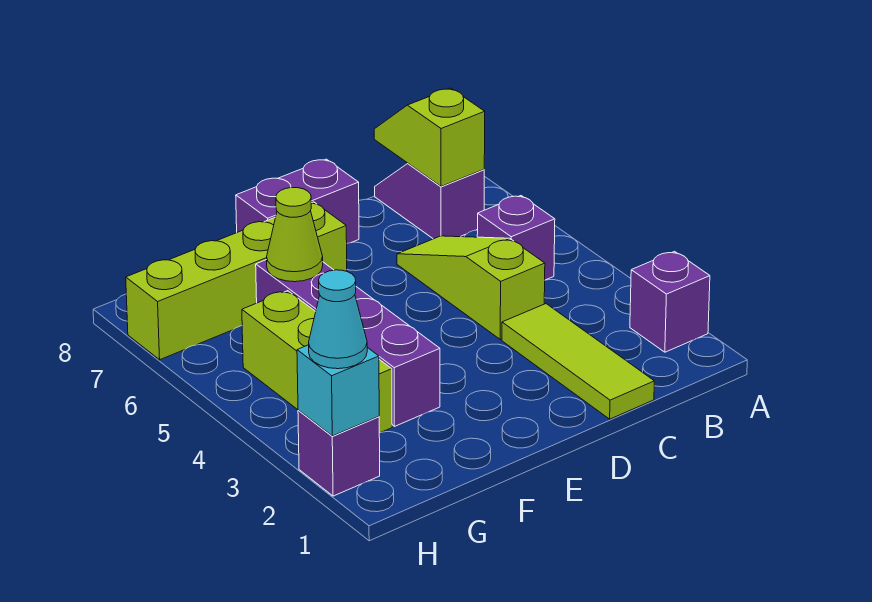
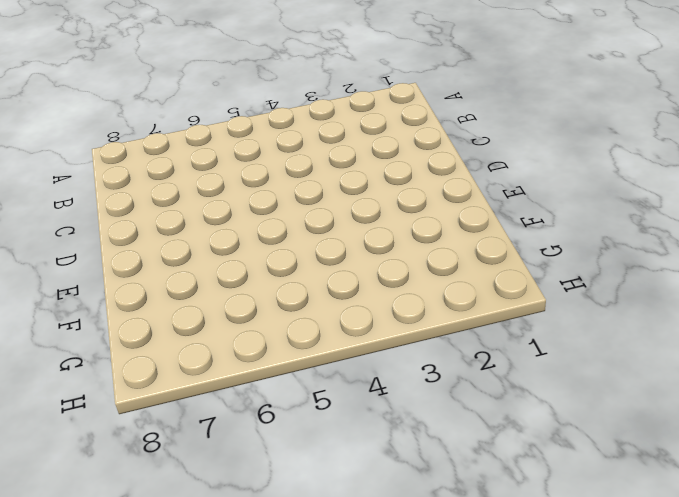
none -> purple 1x1 brick [630,251,710,352]
none -> purple 1x1 brick [477,196,555,280]
none -> purple 1x2 slope [375,164,484,239]

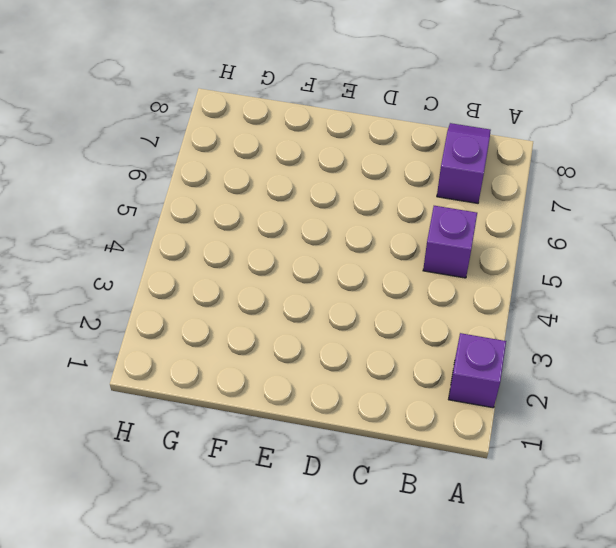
none -> lime 1x3 tile [502,304,654,419]
none -> lime 1x3 slope [397,236,545,339]
none -> purple 1x2 brick [236,159,359,243]

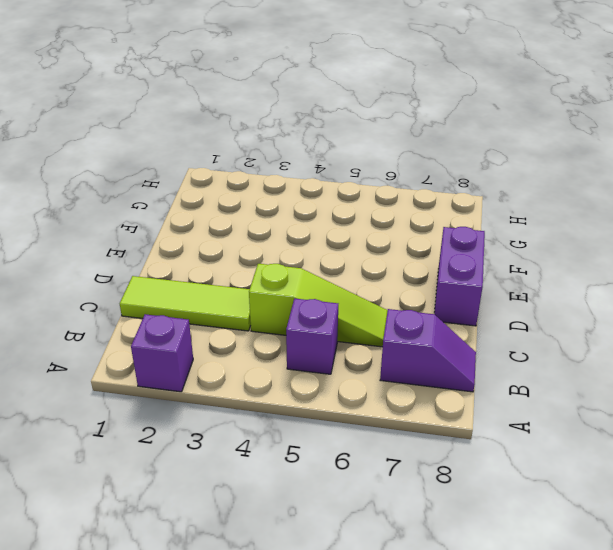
none -> lime 1x4 brick [126,202,347,360]
none -> purple 1x4 brick [256,260,440,426]
none -> lime 1x3 brick [242,291,392,433]

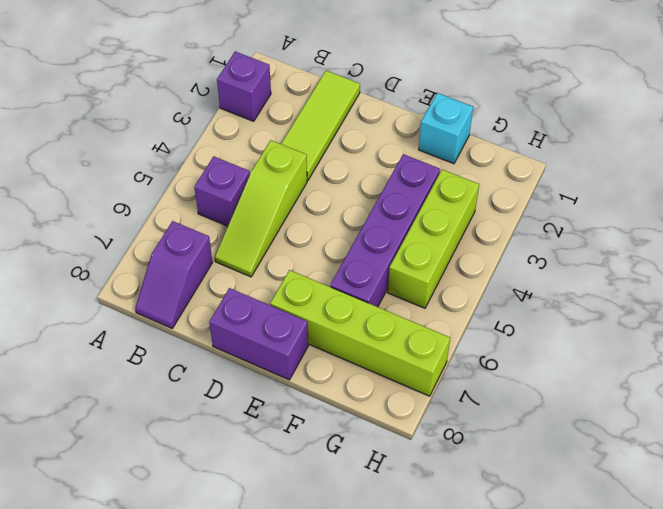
cyan 1x1 brick [419,93,473,164] -> cyan 1x1 brick moved to [297,345,379,436]
none -> purple 1x1 brick [298,410,380,496]
none -> lime 1x2 slope [374,88,485,187]
none -> lime 1x1 cone [267,188,323,282]

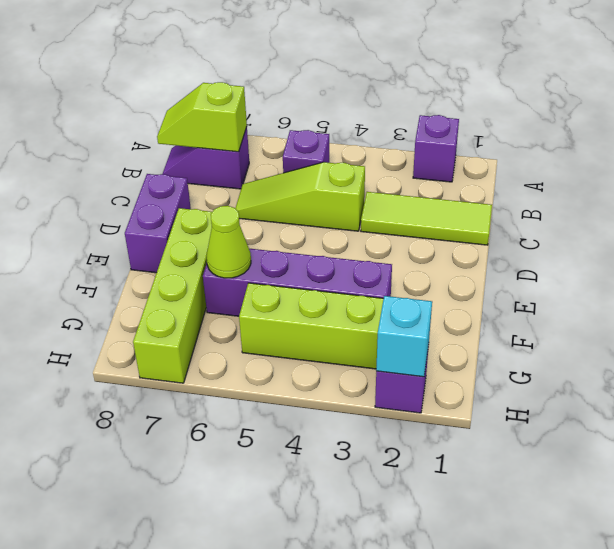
none -> cyan 1x1 cone [309,270,367,369]

